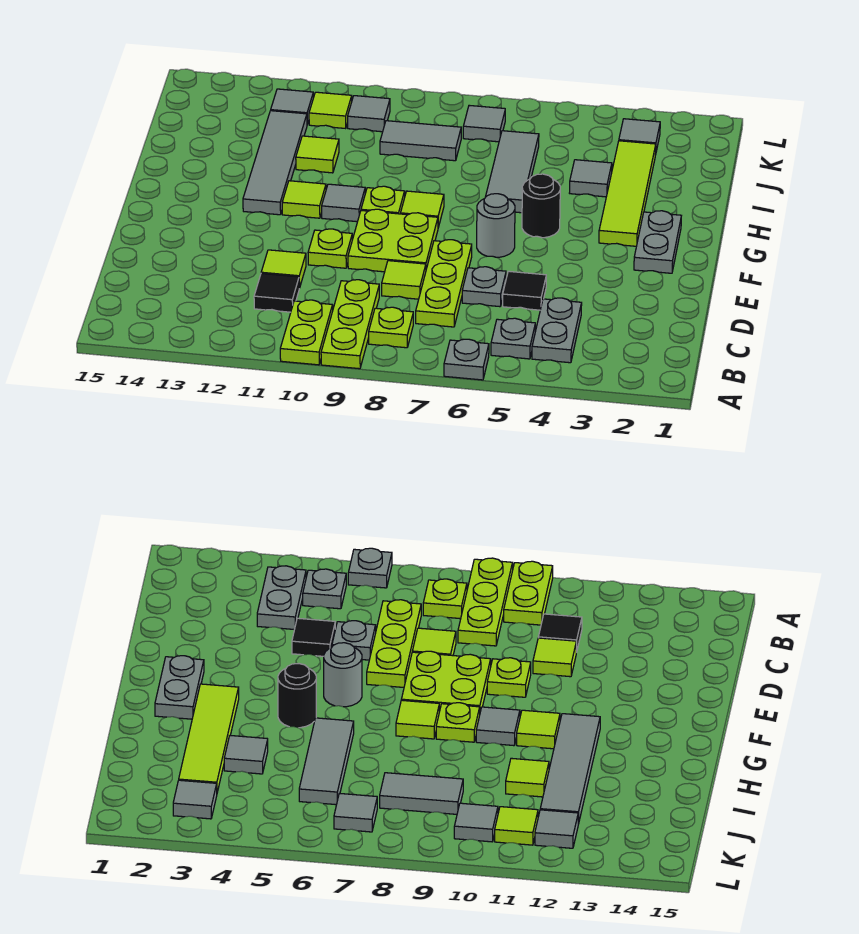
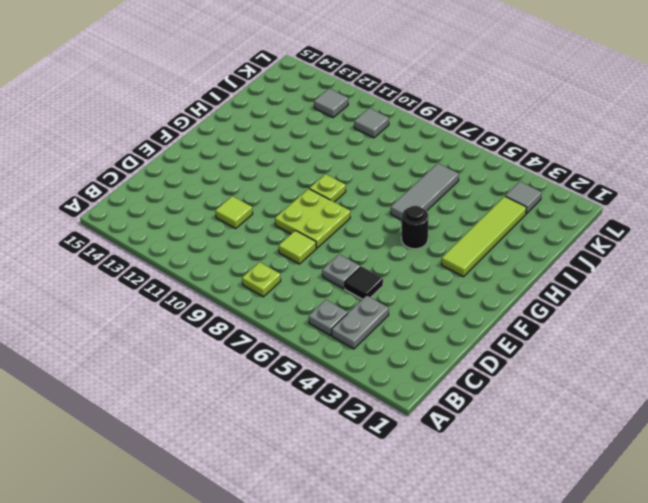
none -> grey 1x1 plate [444,339,489,380]
none -> lime 1x3 plate [321,280,379,369]
none -> lime 1x2 plate [280,300,333,365]
none -> lime 1x3 plate [416,240,472,327]

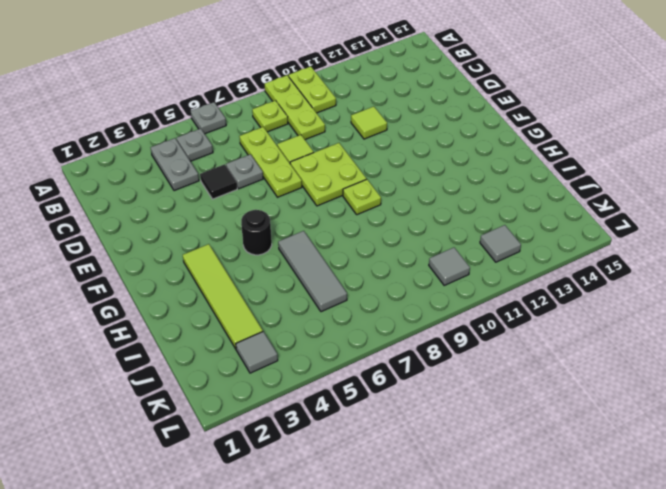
none -> black 1x1 tile [254,274,299,312]
none -> lime 1x1 plate [308,229,352,268]
none -> grey 1x2 plate [634,211,681,273]
none -> grey 1x1 round brick [477,194,515,257]

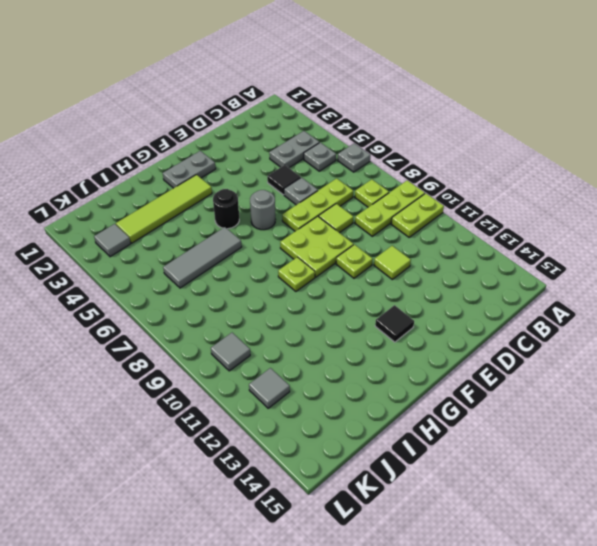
black 1x1 tile [375,305,414,342] -> black 1x1 tile moved to [254,274,299,312]
none -> lime 1x1 tile [401,191,444,227]
none -> grey 1x1 tile [322,184,365,222]
none -> lime 1x1 tile [282,181,326,218]
none -> grey 1x4 tile [243,111,307,215]

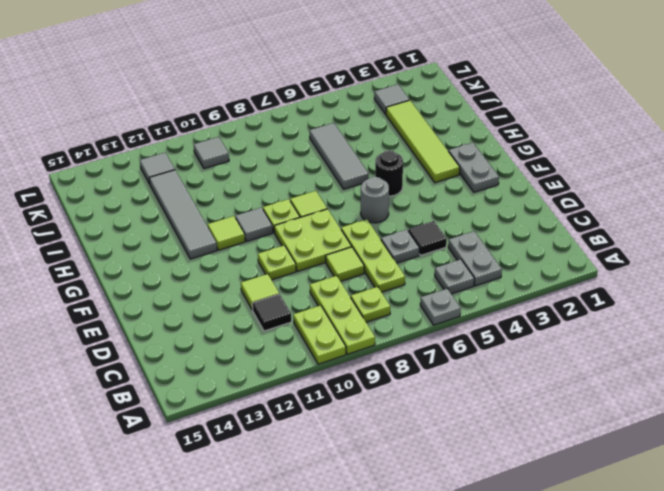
none -> grey 1x1 tile [570,160,612,197]
none -> lime 1x1 tile [296,136,339,173]
none -> grey 1x2 tile [380,121,461,161]
none -> grey 1x1 tile [463,105,505,142]

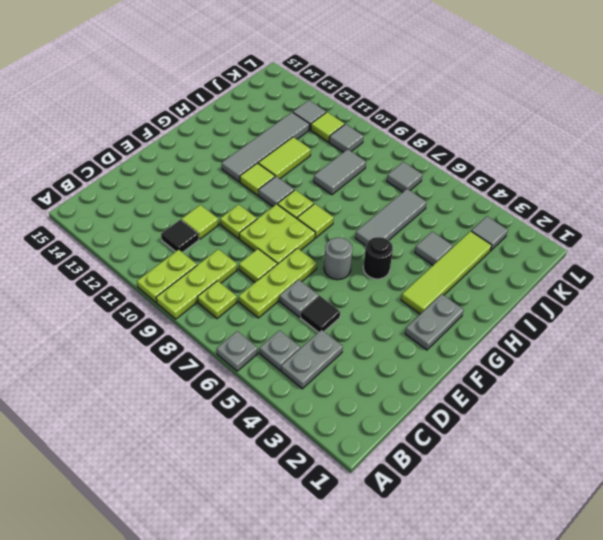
lime 1x2 tile [258,137,311,179] -> lime 1x1 tile [296,136,339,173]
grey 1x2 tile [314,149,366,195] -> grey 1x2 tile turned to [380,121,461,161]

